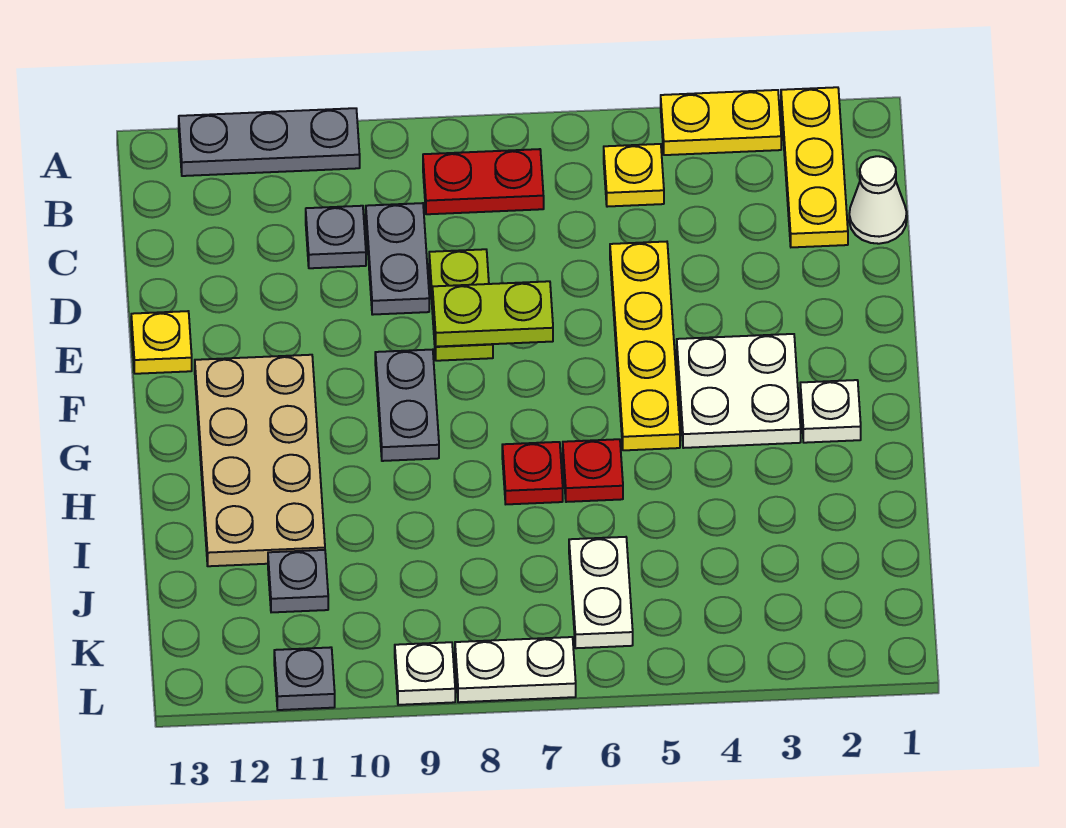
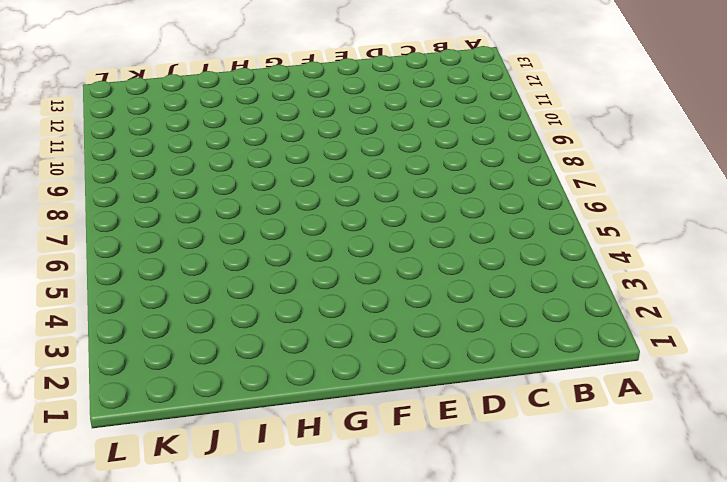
none -> yellow 1x3 plate [781,87,848,247]
none -> yellow 1x2 plate [661,90,781,155]
none -> grey 1x3 plate [179,108,360,176]

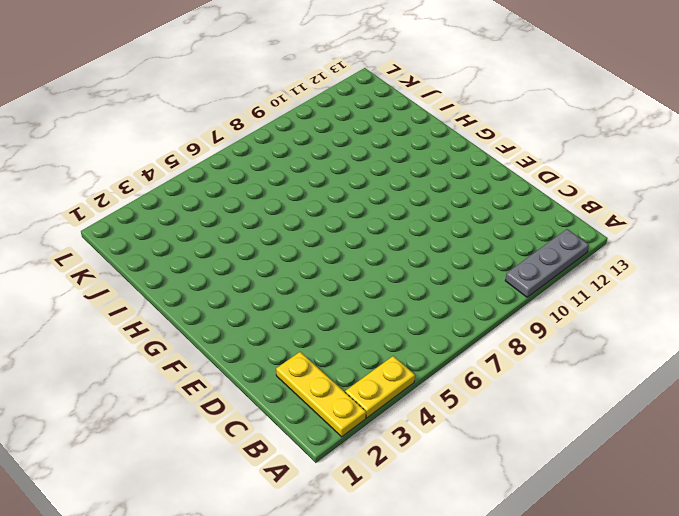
none -> yellow 1x1 plate [604,144,664,207]
none -> red 1x2 plate [423,149,544,214]
none -> white 1x1 cone [849,156,907,244]

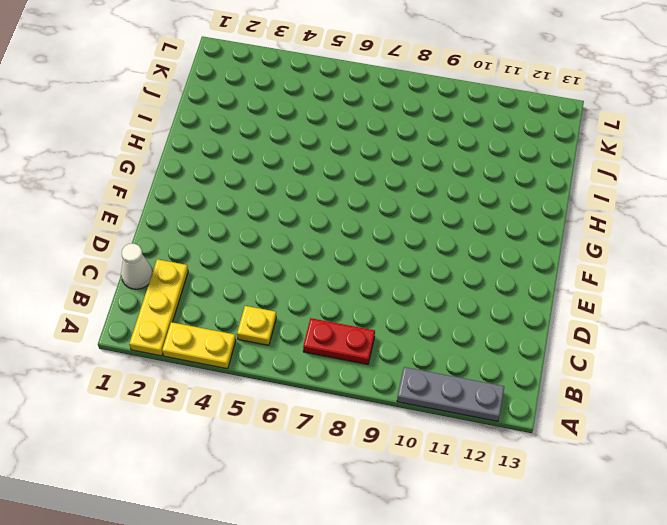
none -> grey 1x2 plate [366,203,429,315]
none -> grey 1x1 plate [306,206,366,268]
none -> yellow 1x4 plate [610,242,680,450]

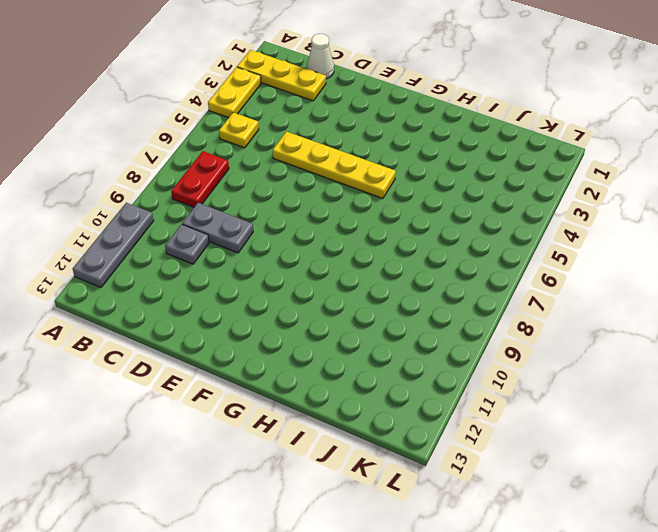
none -> lime 1x2 plate [429,249,493,361]
none -> yellow 1x1 plate [131,311,192,374]
none -> white 2x2 plate [677,334,801,448]

